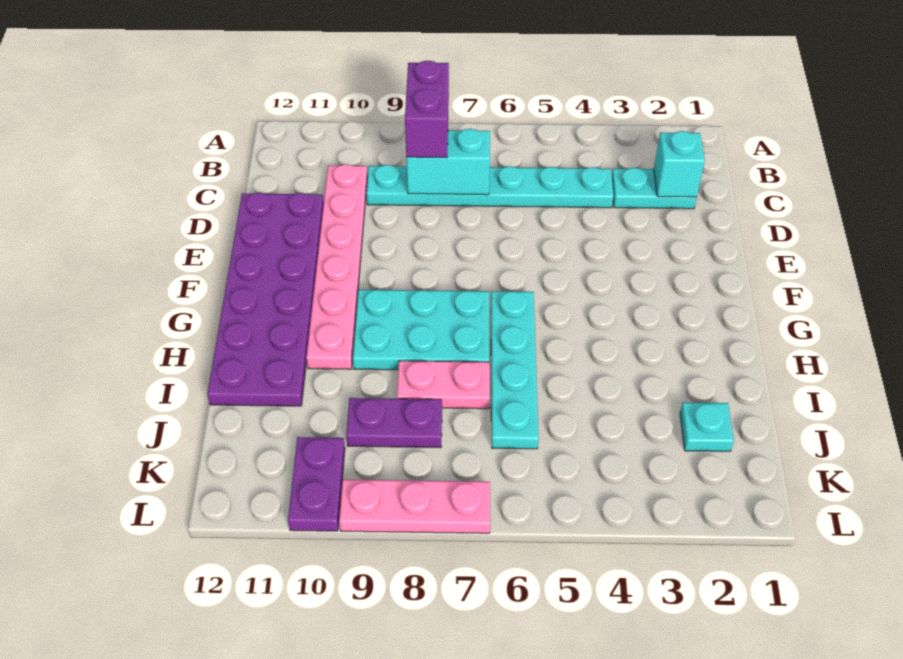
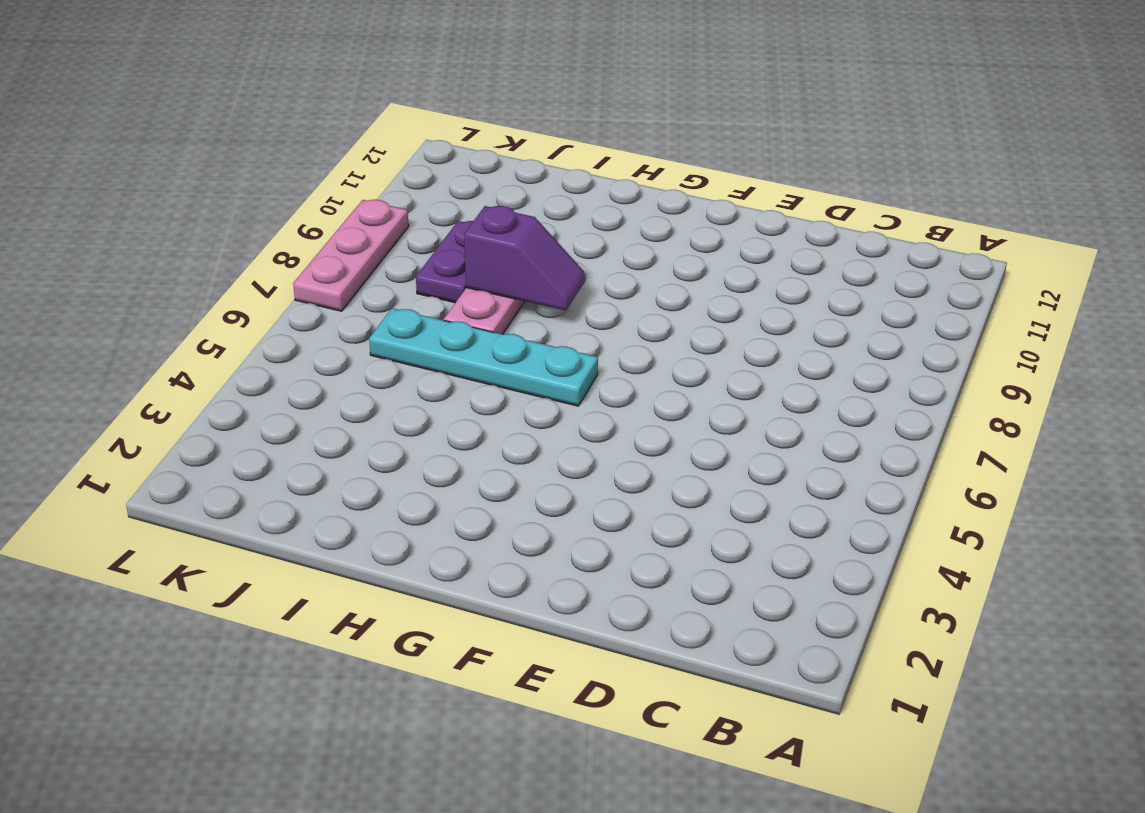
purple 1x2 slope [464,206,585,311] -> none
none -> cyan 1x2 plate [612,168,697,209]
none -> cyan 1x6 plate [366,165,613,208]
none -> pink 1x6 plate [306,164,368,369]

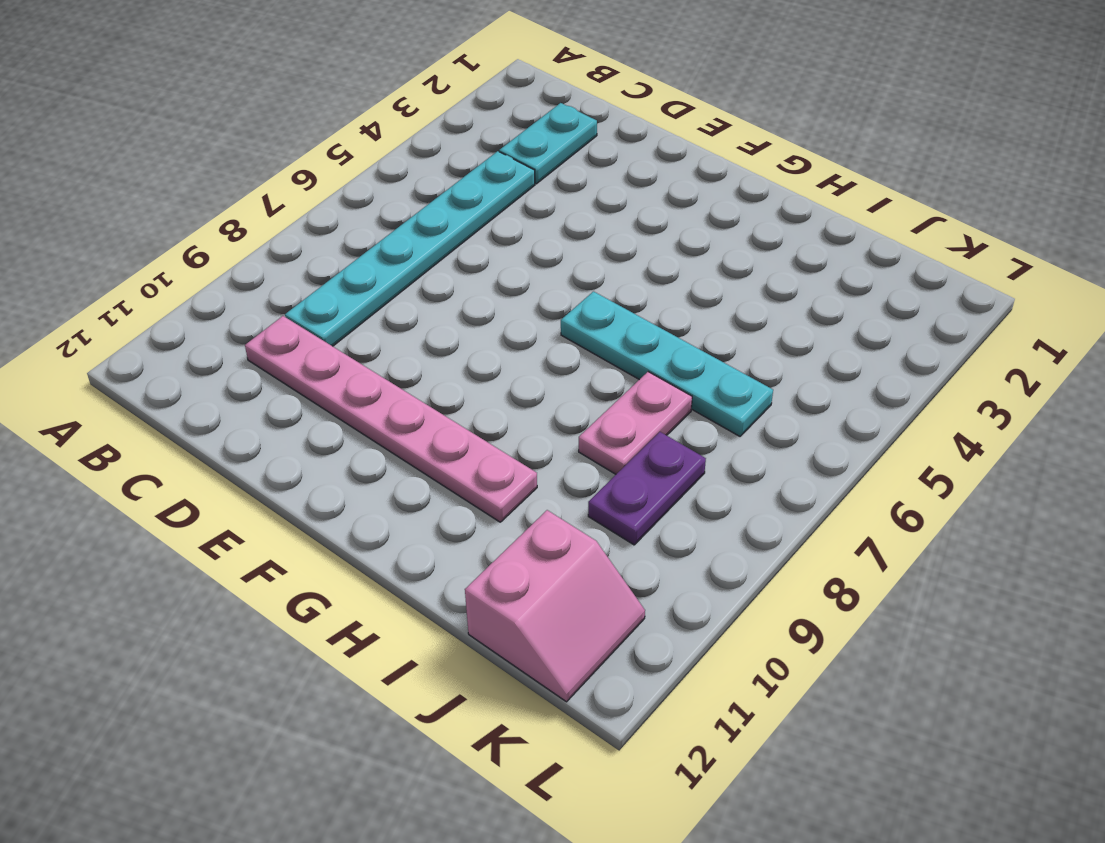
pink 2x2 slope [465,510,645,702] -> none
none -> purple 2x6 plate [207,193,324,406]
none -> cyan 2x3 plate [353,290,489,370]
none -> cyan 1x1 plate [680,402,734,451]

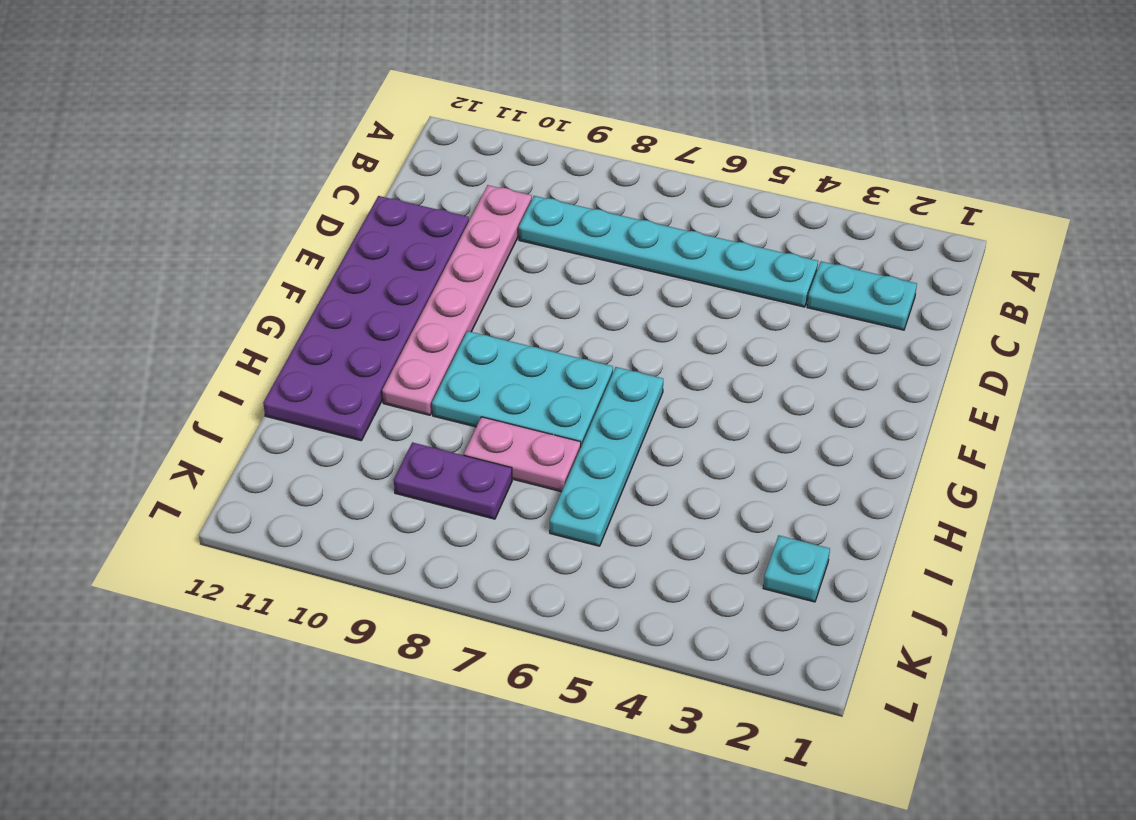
none -> purple 1x2 plate [288,437,345,531]
none -> pink 1x3 plate [339,480,490,533]
none -> cyan 1x1 brick [654,131,705,197]

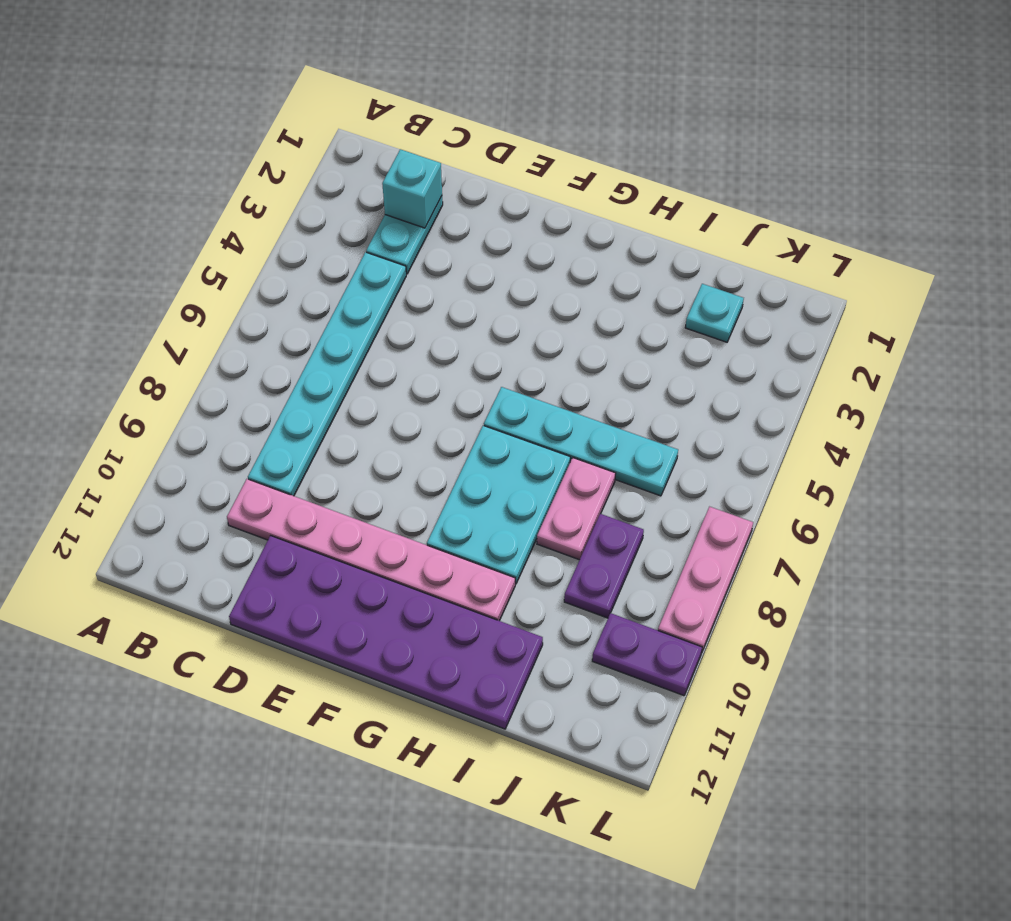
none -> cyan 1x2 brick [406,129,490,195]
none -> purple 1x2 brick [405,61,449,158]

